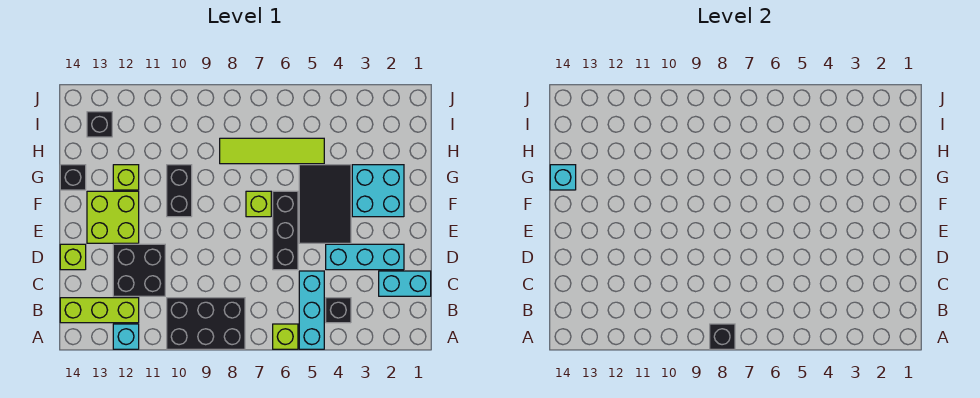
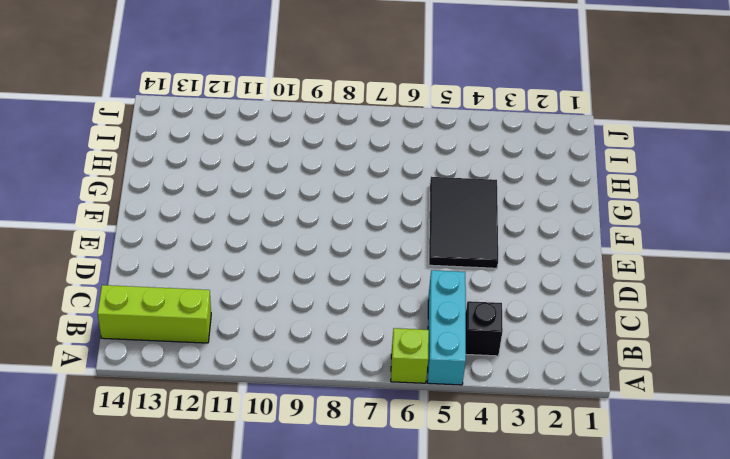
none -> black 2x3 brick [167,298,245,349]
none -> cyan 1x1 brick [113,324,139,349]
none -> cyan 1x2 brick [379,271,431,296]

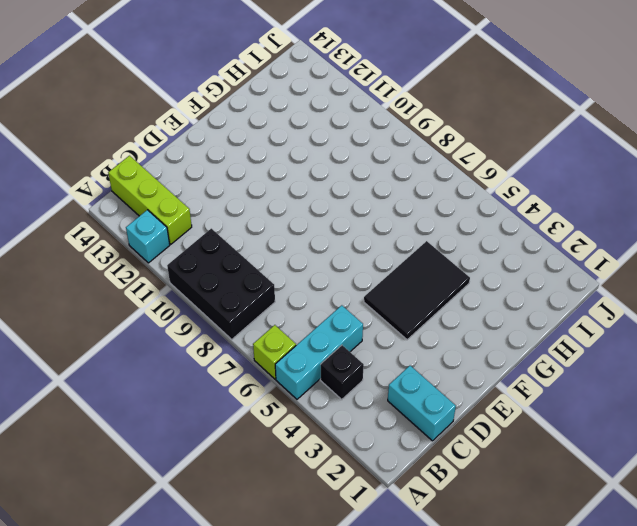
none -> black 2x2 brick [113,244,165,296]
none -> cyan 1x3 brick [326,244,404,270]
none -> black 1x3 brick [273,191,298,270]

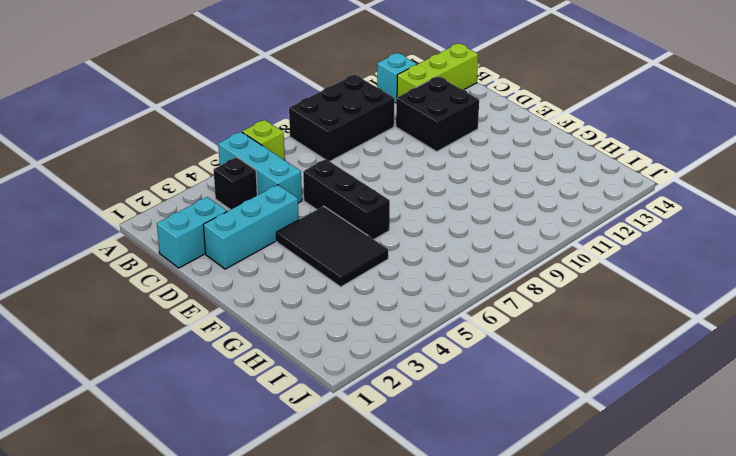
none -> lime 1x1 brick [60,244,86,270]
none -> lime 2x2 brick [87,191,139,243]
none -> cyan 2x2 brick [352,165,404,217]

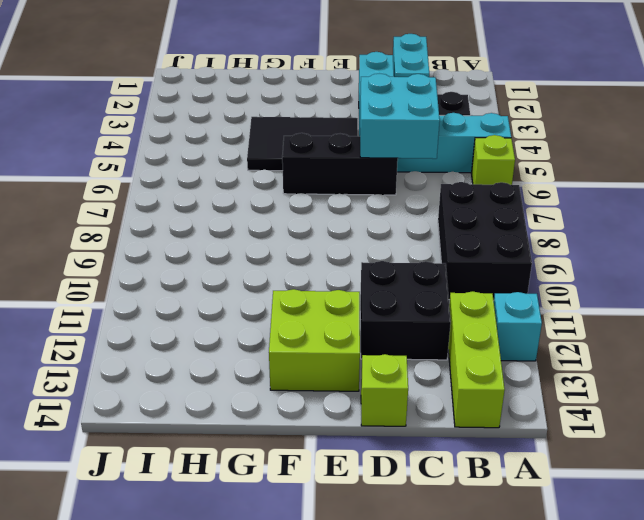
cyan 2x2 brick [360,74,440,159] -> cyan 2x2 brick moved to [352,165,404,217]
none -> lime 1x1 brick [246,191,271,217]
none -> black 1x2 brick [167,165,192,217]
none -> lime 1x1 brick [113,165,139,190]

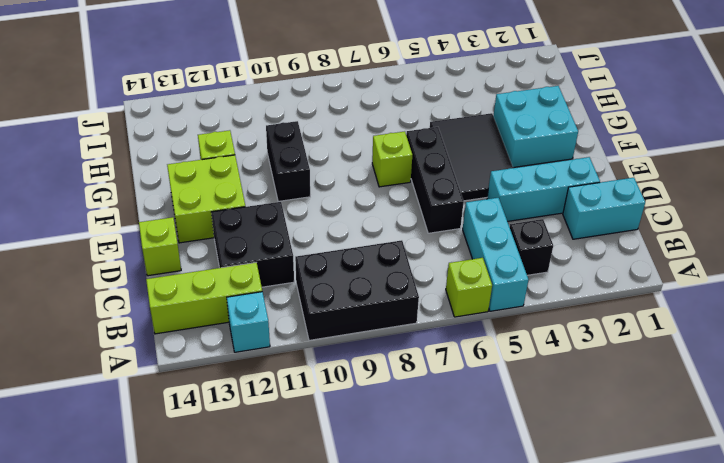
none -> black 1x1 brick [60,165,86,190]
none -> lime 1x4 tile [220,138,324,164]
none -> black 1x1 brick [87,112,112,137]

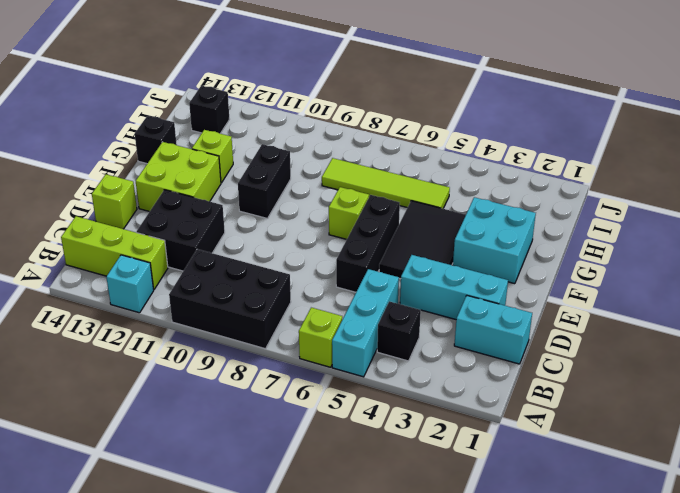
none -> black 1x1 brick [710,324,735,349]
none -> cyan 1x1 brick [550,165,576,190]

